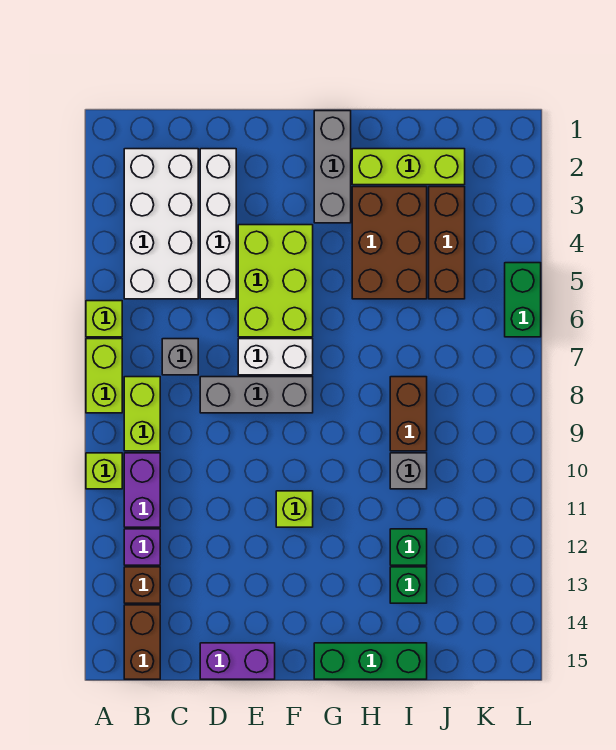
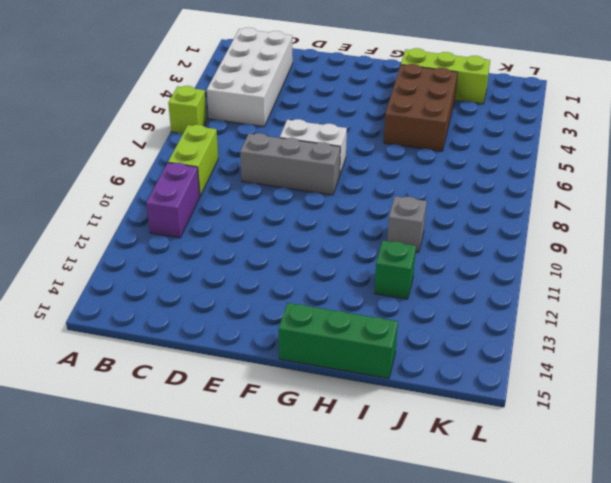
none -> lime 1x2 brick [86,339,122,413]
none -> lime 1x1 brick [86,453,122,489]
none -> purple 1x1 brick [124,529,160,565]

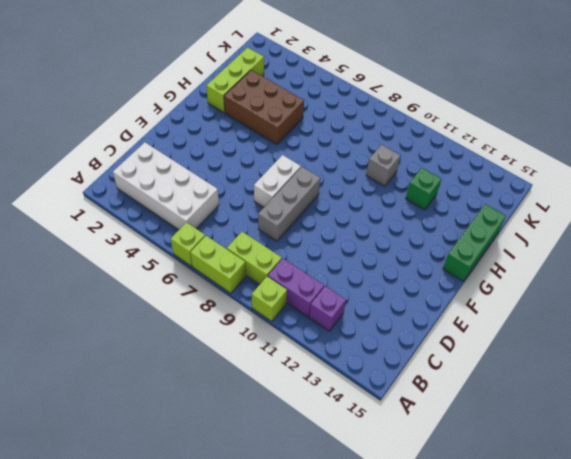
none -> brown 1x1 brick [124,567,160,603]
none -> brown 1x2 brick [124,605,160,679]
none -> grey 1x1 brick [162,339,198,375]

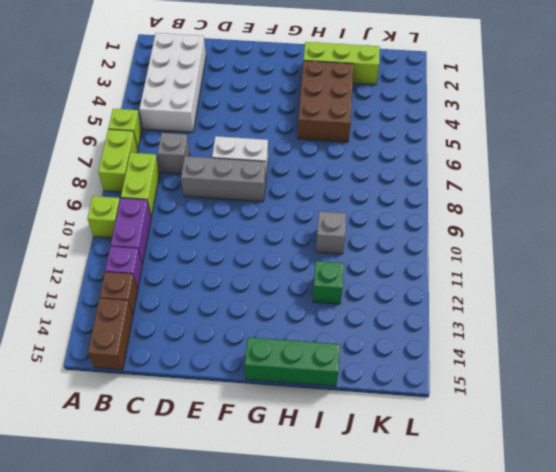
none -> white 1x4 brick [200,149,236,299]
none -> purple 1x2 brick [200,643,275,679]
none -> lime 2x3 brick [238,225,313,337]

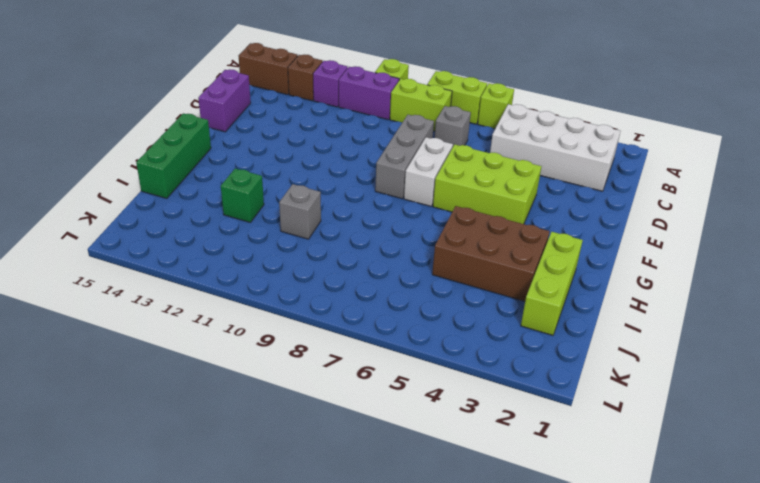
none -> white 1x4 brick [200,149,236,299]
none -> lime 1x1 brick [276,491,313,527]
none -> grey 1x3 brick [314,111,351,223]

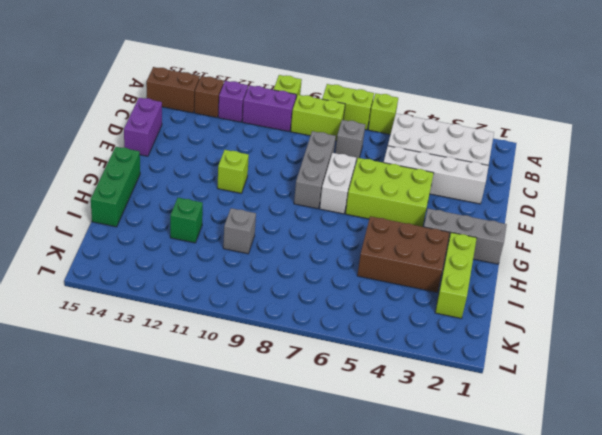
none -> brown 1x2 brick [390,377,427,451]
none -> green 1x1 brick [390,567,427,603]
none -> brown 1x3 brick [429,187,465,299]

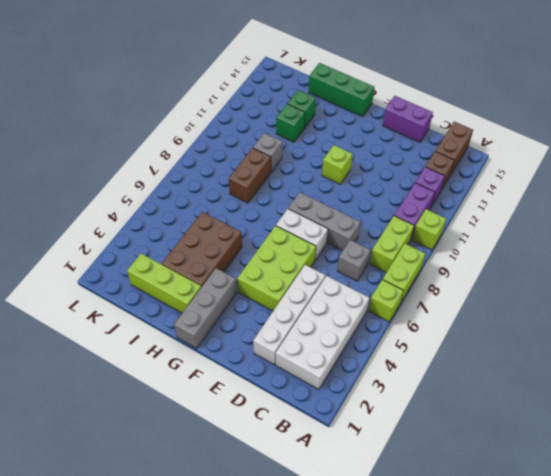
none -> brown 1x3 brick [429,187,465,299]
none -> green 1x2 brick [505,263,541,337]

